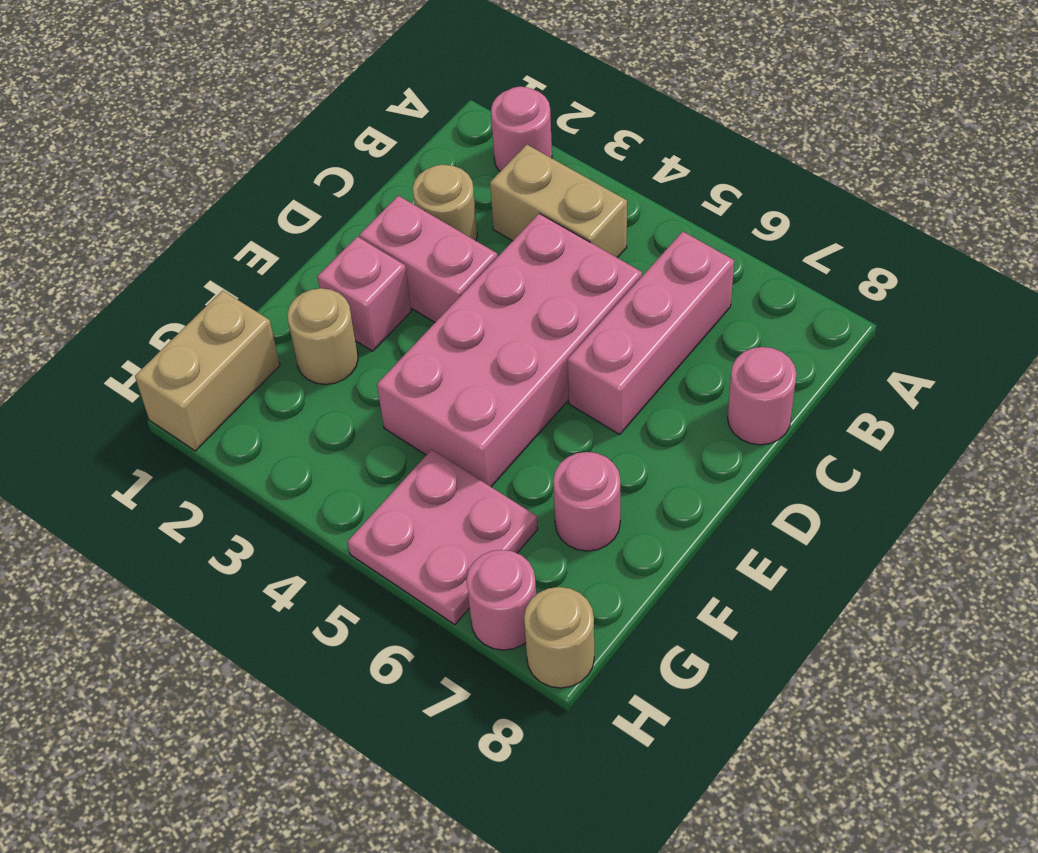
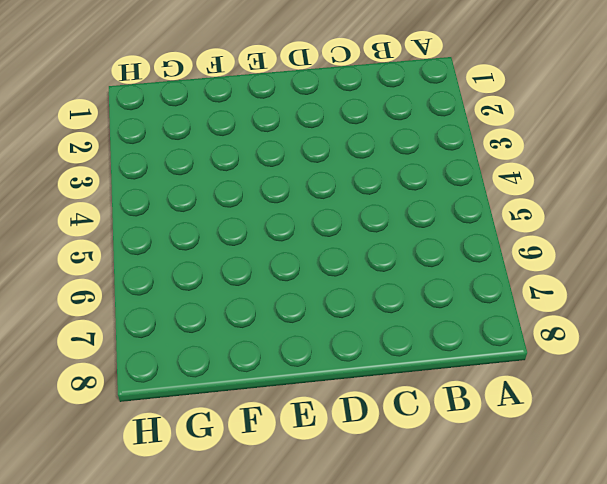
none -> pink 1x1 round brick [491,87,552,171]
none -> tan 1x2 brick [490,145,627,258]
none -> pink 1x3 brick [568,232,734,435]

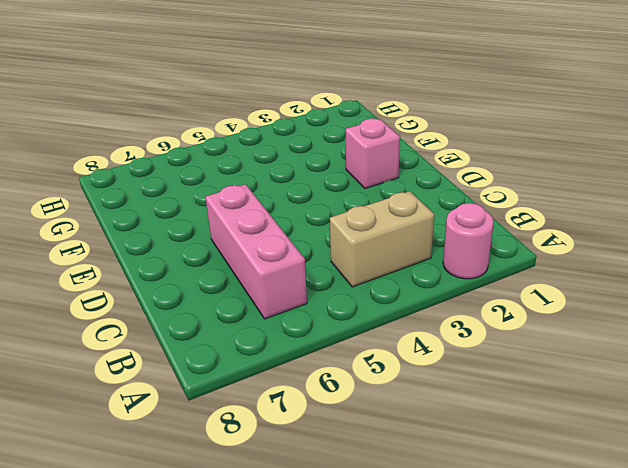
none -> tan 1x1 round brick [413,165,477,241]
none -> pink 2x4 brick [377,213,642,487]
none -> pink 1x1 round brick [728,347,797,445]

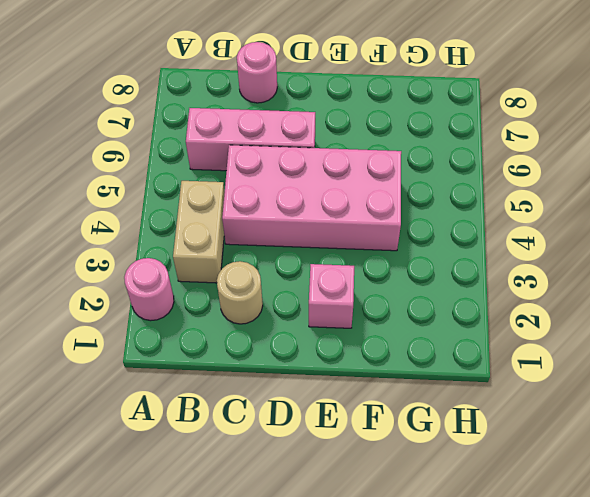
none -> pink 1x2 brick [359,196,497,322]
none -> tan 1x1 round brick [287,288,358,385]
none -> pink 1x1 round brick [553,452,620,551]

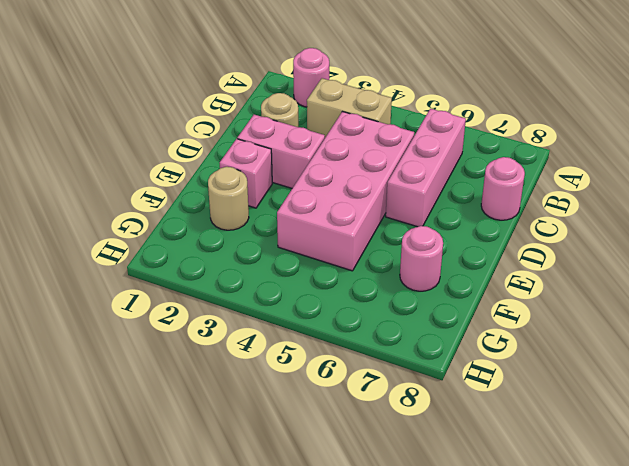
none -> tan 1x2 brick [135,290,280,451]
none -> pink 2x2 plate [348,450,538,625]
none -> pink 1x1 round brick [466,550,536,650]

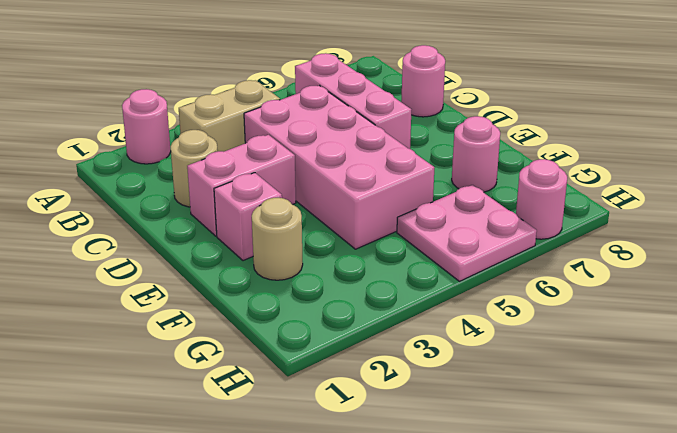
none -> tan 1x2 brick [135,290,280,451]
none -> tan 1x1 round brick [524,587,594,688]

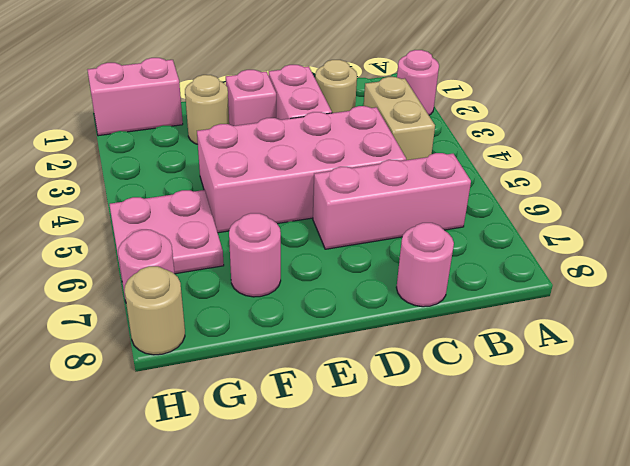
pink 1x2 brick [88,58,183,136] -> tan 1x2 brick [135,290,280,451]

